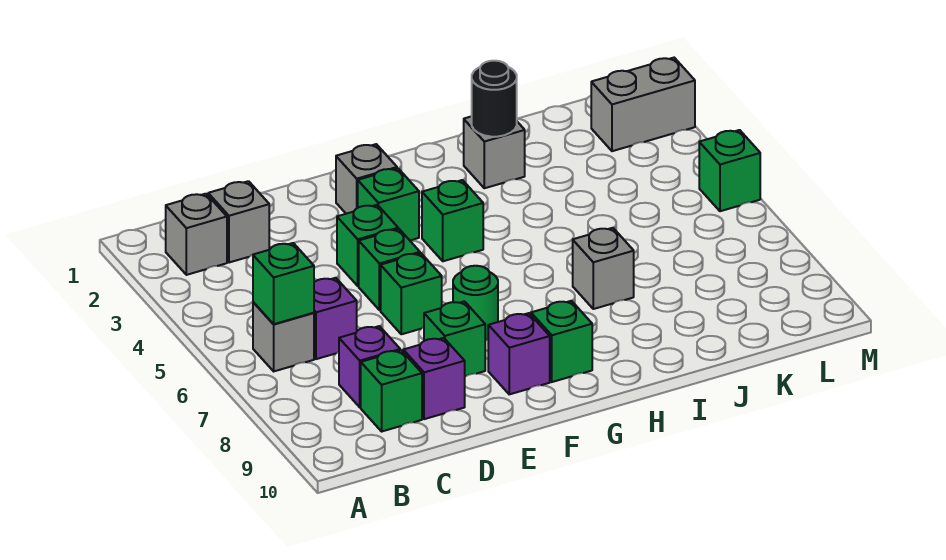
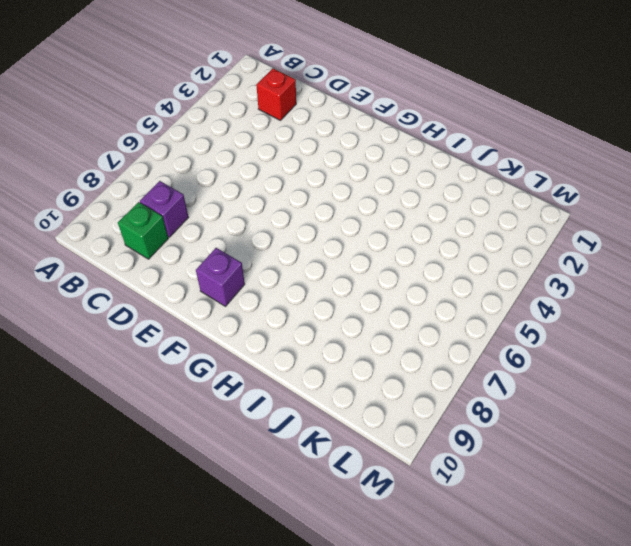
red 1x1 brick [256,68,296,121] -> grey 1x1 brick [208,181,269,263]
none -> grey 1x1 brick [166,194,227,275]
none -> grey 1x1 brick [253,302,314,371]
none -> purple 1x1 brick [314,278,357,359]

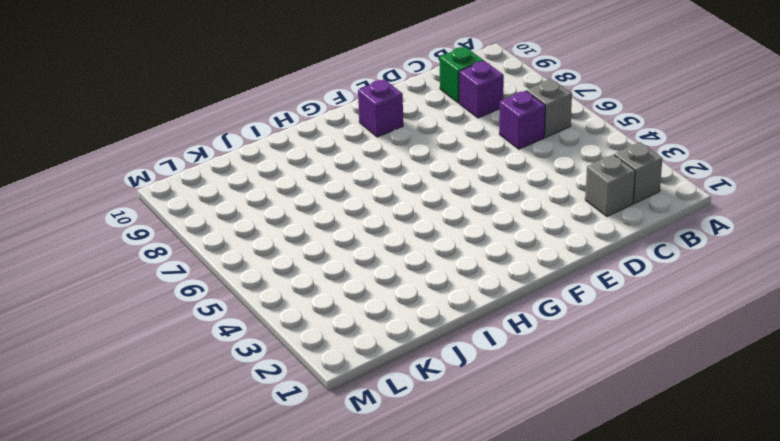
none -> purple 1x1 brick [403,338,465,419]
none -> green 1x1 brick [337,205,398,286]
none -> green 1x1 brick [359,229,420,310]

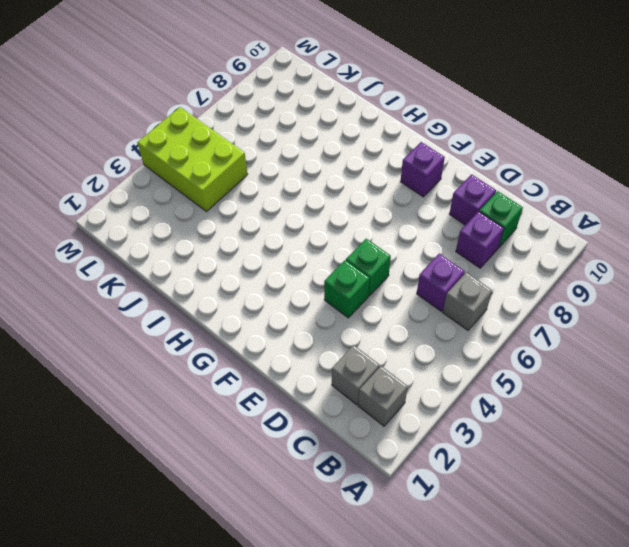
lime 2x3 brick [137,107,248,212] -> green 1x1 brick [699,130,760,211]
none -> green 1x1 brick [381,253,442,334]
none -> green 1x1 brick [424,301,485,377]
none -> grey 1x1 brick [336,144,397,214]

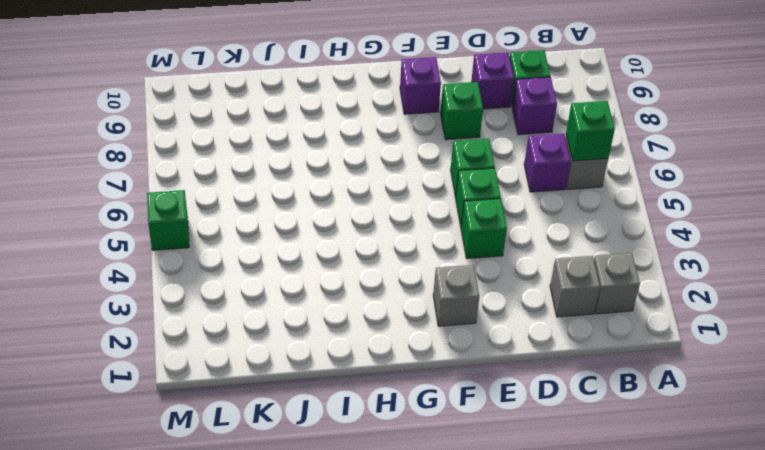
none -> green 1x1 brick [358,168,419,240]
none -> green 1x1 round brick [453,266,498,340]
none -> green 1x1 brick [422,180,483,261]

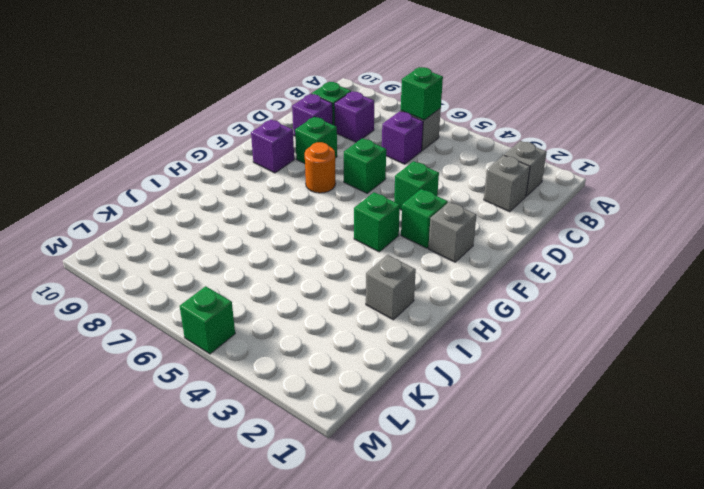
orange 1x1 round brick [305,142,336,193] -> green 1x1 round brick [453,266,498,340]
none -> green 1x1 brick [359,229,420,310]
none -> green 1x1 brick [531,301,592,382]
none -> grey 1x1 brick [573,228,634,309]

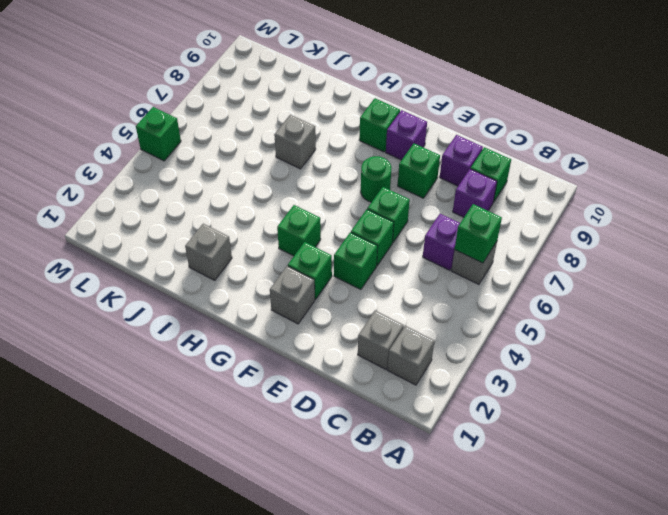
none -> grey 1x2 brick [591,58,695,151]
none -> black 1x1 round brick [472,61,517,137]

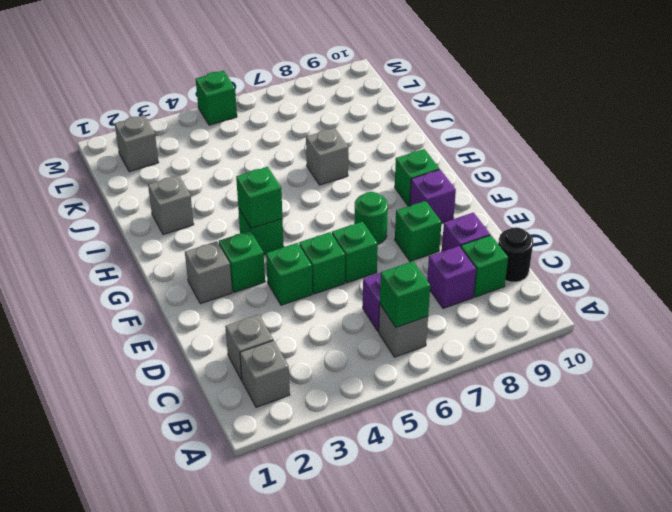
black 1x1 round brick [498,227,533,282] -> black 1x1 round brick moved to [472,61,517,137]
green 1x1 brick [236,167,282,228] -> none
grey 1x1 brick [115,115,159,172] -> grey 1x2 brick [591,58,695,151]

